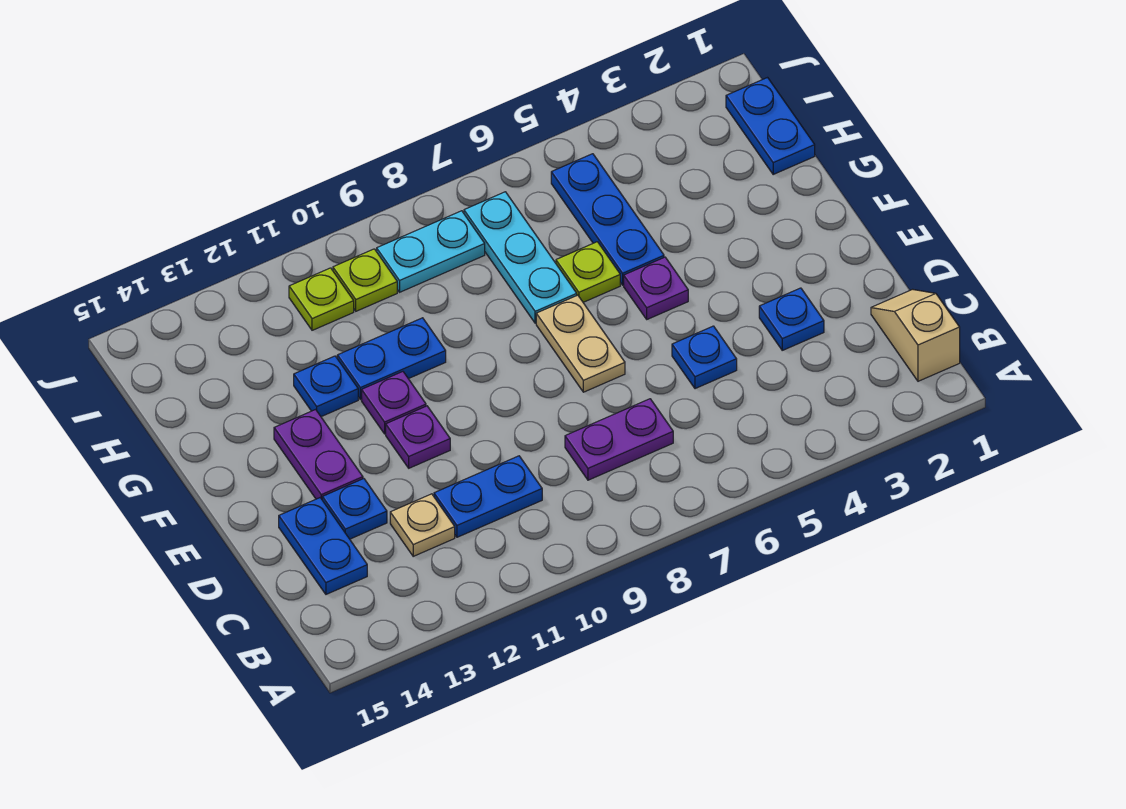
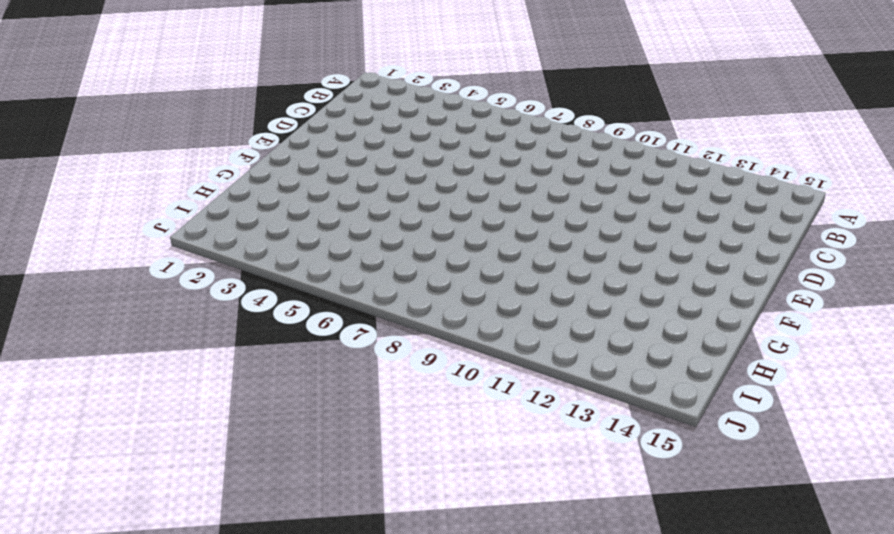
none -> tan 1x2 slope [871,289,960,381]
none -> purple 1x2 plate [565,399,673,480]
none -> blue 1x2 plate [434,456,542,537]

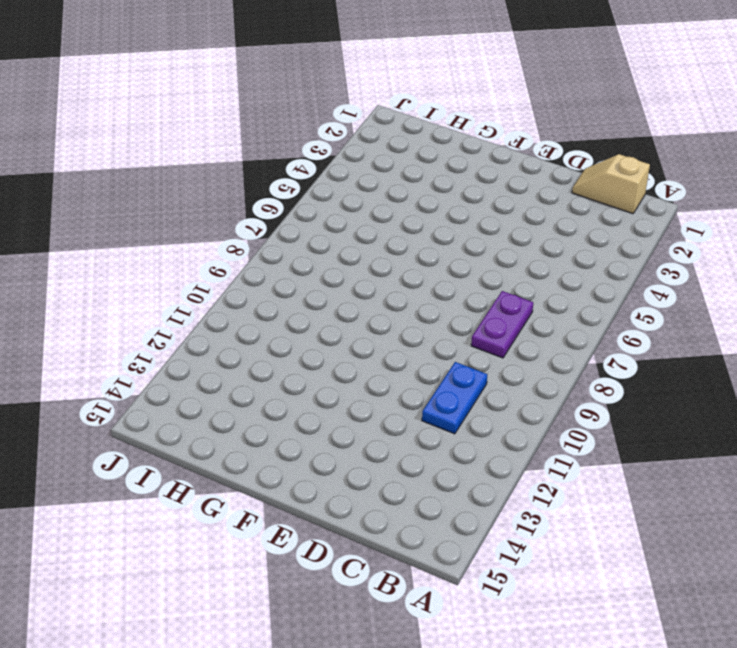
none -> tan 1x1 plate [390,494,455,556]
none -> blue 1x2 plate [279,498,367,594]
none -> blue 1x1 plate [759,288,824,350]

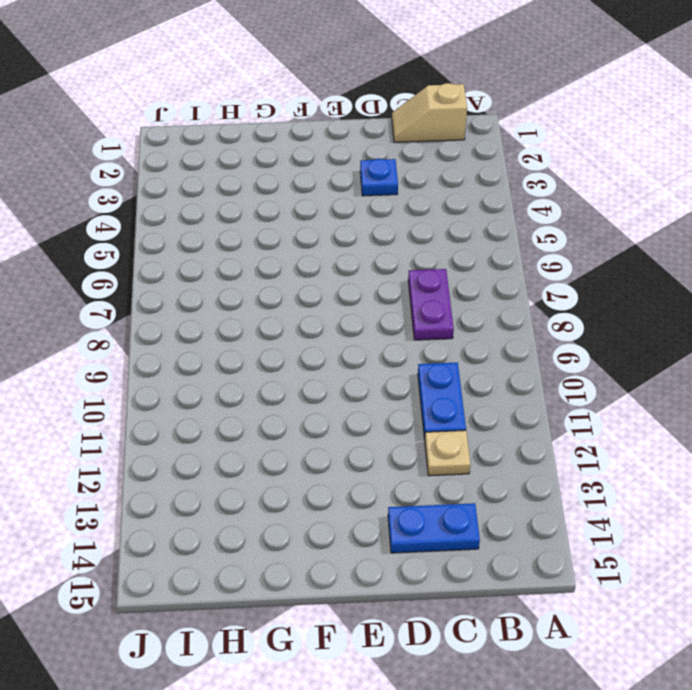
none -> blue 1x1 plate [672,326,737,389]
none -> blue 1x1 plate [322,479,387,539]
none -> tan 1x2 plate [536,295,625,392]

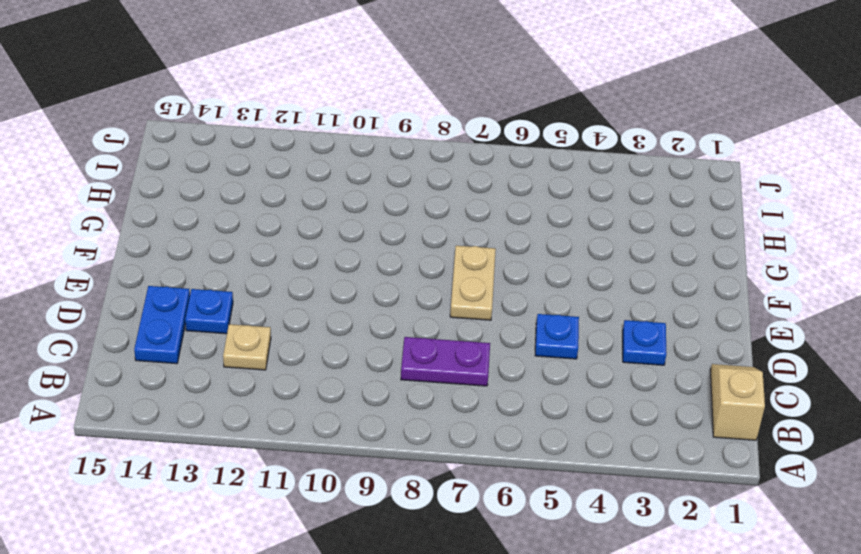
none -> blue 1x2 plate [434,456,542,537]
none -> purple 1x1 plate [386,406,450,468]
none -> purple 1x2 plate [274,409,363,499]

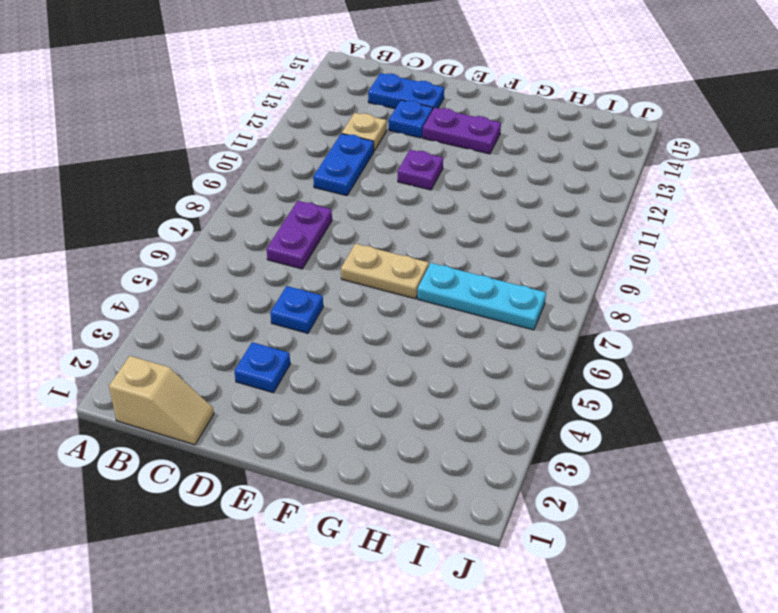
none -> purple 1x1 plate [624,257,688,319]
none -> purple 1x1 plate [362,372,426,434]
none -> blue 1x3 plate [551,154,664,285]

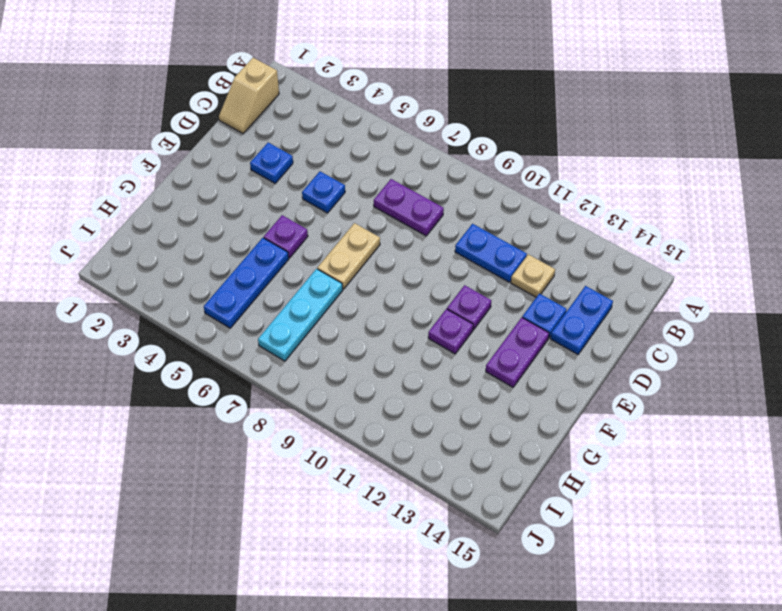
none -> lime 1x1 plate [556,242,620,302]
none -> blue 1x2 plate [337,318,446,399]
none -> blue 1x1 plate [294,356,358,417]

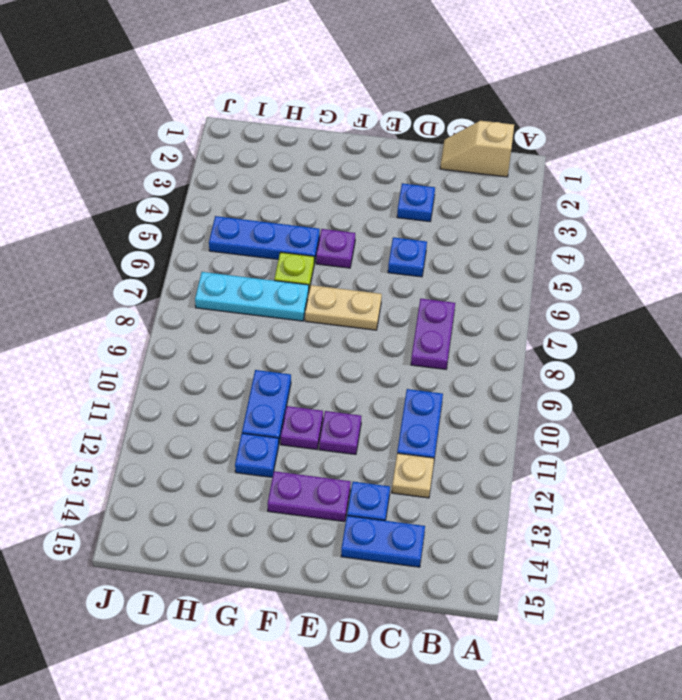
none -> blue 1x2 plate [726,78,815,174]
none -> cyan 1x2 plate [377,211,485,292]
none -> lime 1x1 plate [333,249,397,311]

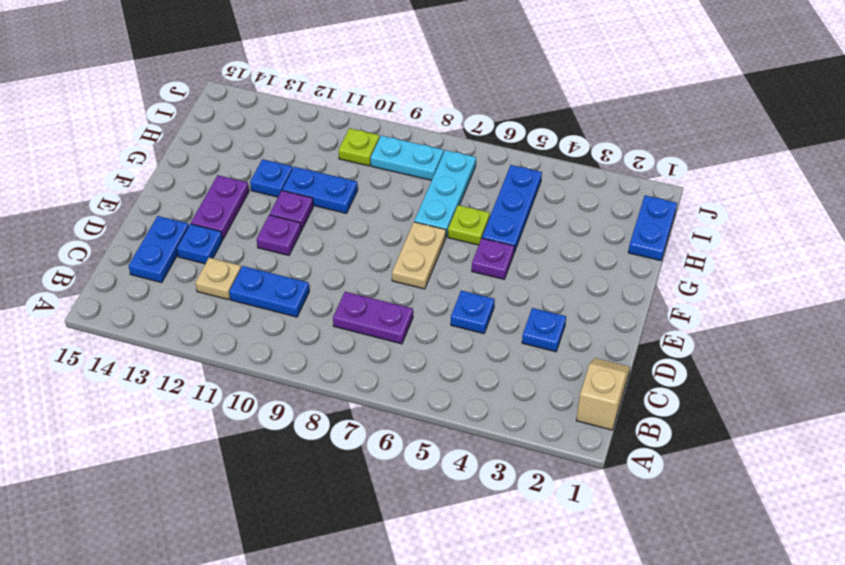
none -> lime 1x1 plate [289,268,354,330]

